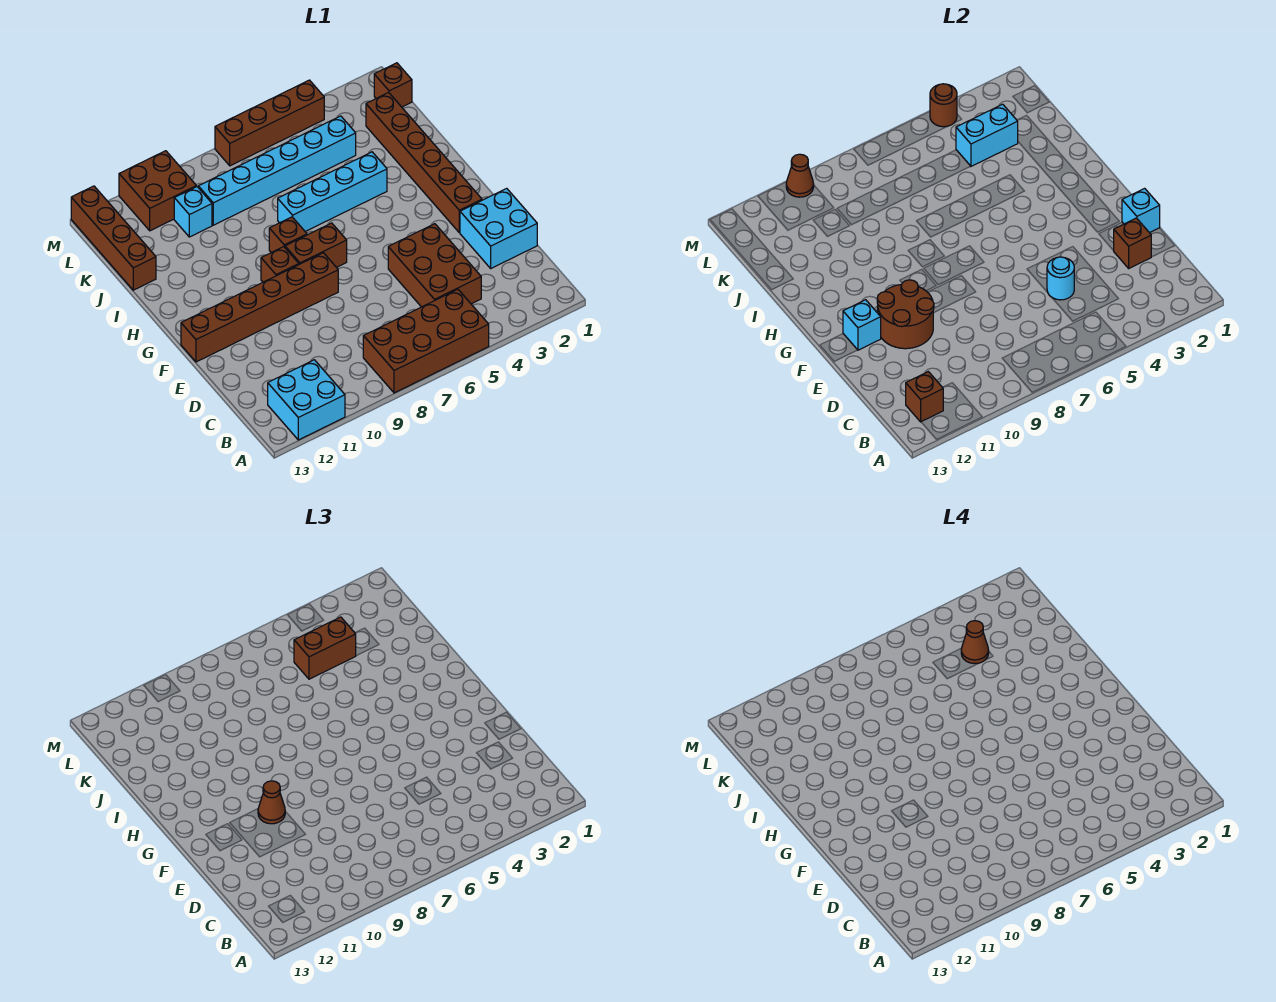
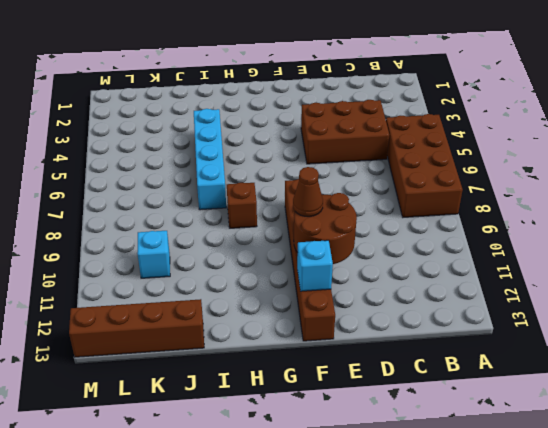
none -> cyan 2x2 brick [268,360,345,440]
none -> cyan 2x2 brick [460,188,537,268]
none -> brown 1x6 brick [366,93,482,233]

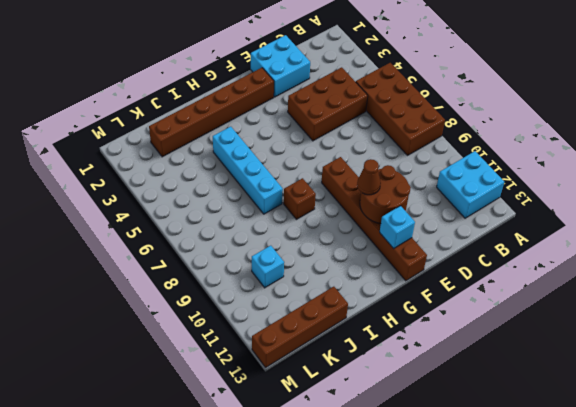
none -> brown 1x2 brick [285,223,347,267]
none -> brown 1x1 brick [261,247,299,282]
none -> cyan 1x6 brick [198,116,356,225]

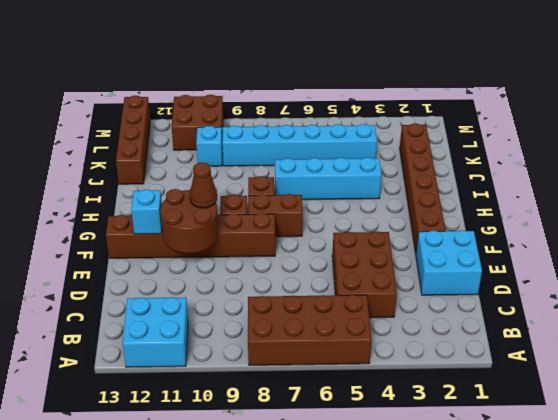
none -> brown 1x1 brick [374,63,412,107]
none -> brown 1x4 brick [215,80,324,166]
none -> brown 1x1 brick [906,372,943,422]

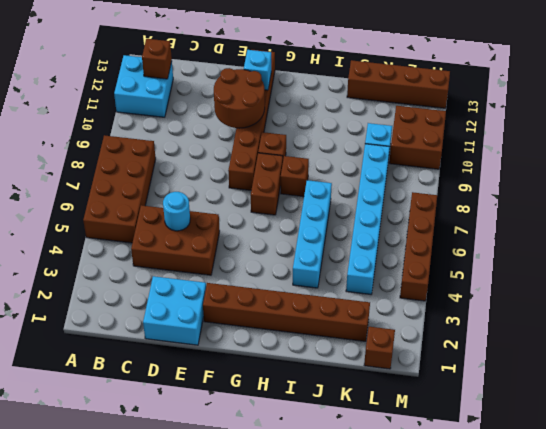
none -> brown 1x1 brick [1114,218,1151,268]
none -> cyan 1x1 brick [1122,188,1160,233]
none -> cyan 1x2 brick [956,104,1018,166]

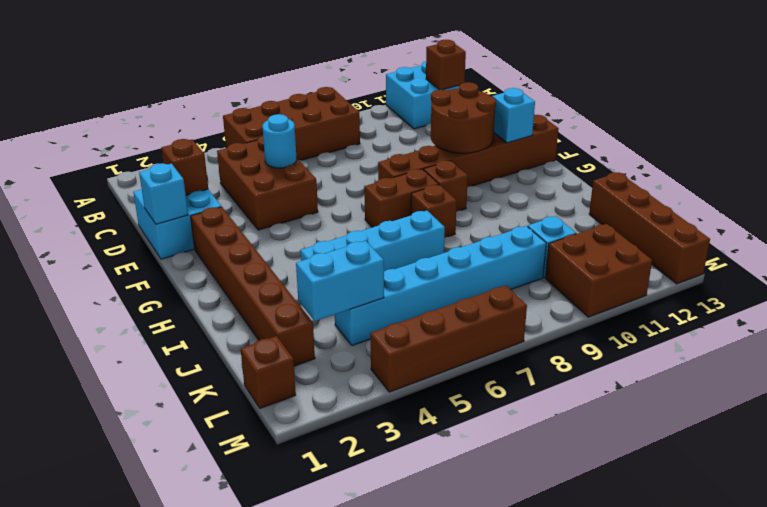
none -> brown 1x1 round brick [930,84,957,127]
none -> brown 1x1 cone [786,154,814,197]
none -> brown 1x1 cone [258,781,285,824]

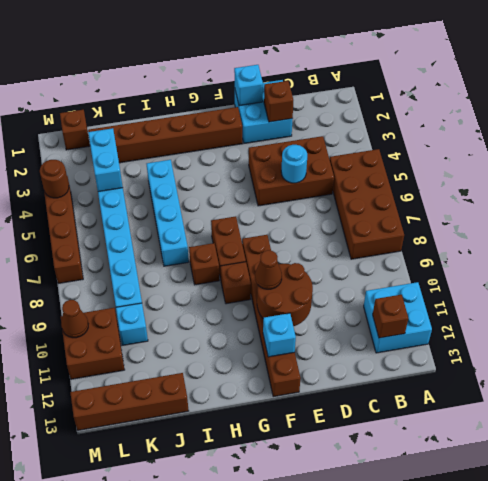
none -> brown 1x2 brick [294,617,356,679]
none -> brown 1x1 cone [961,621,989,664]

